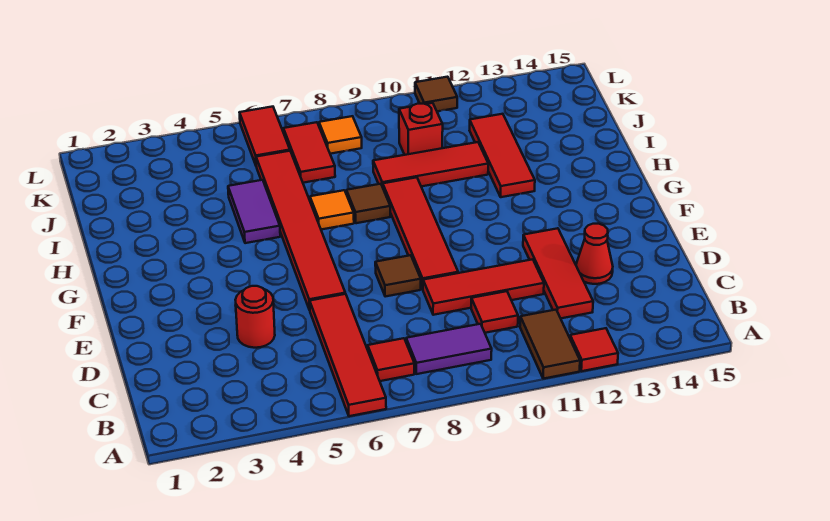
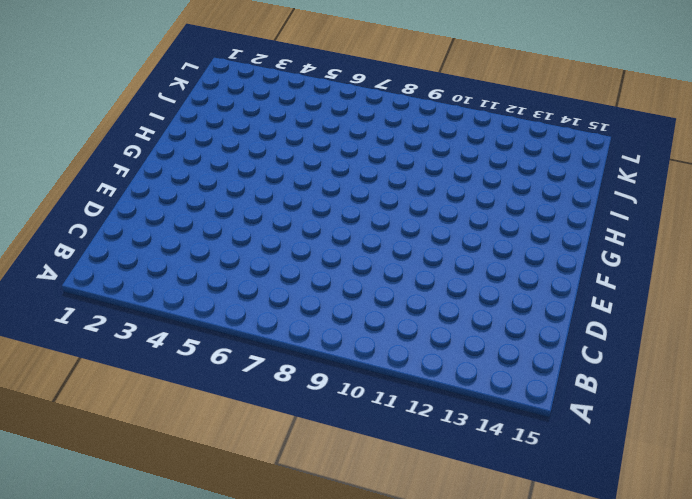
none -> red 1x4 tile [310,294,386,416]
none -> brown 1x2 tile [520,310,580,379]
none -> red 1x1 tile [570,328,618,371]

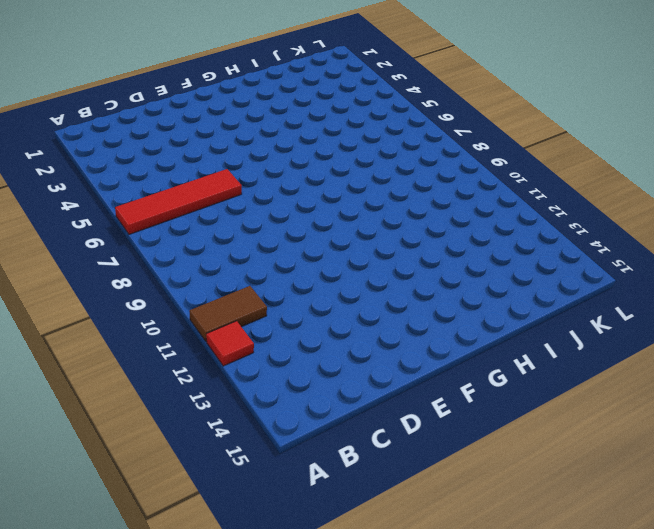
none -> red 1x1 tile [368,338,414,381]
none -> purple 1x2 tile [406,324,492,374]
none -> red 1x1 tile [471,291,518,333]

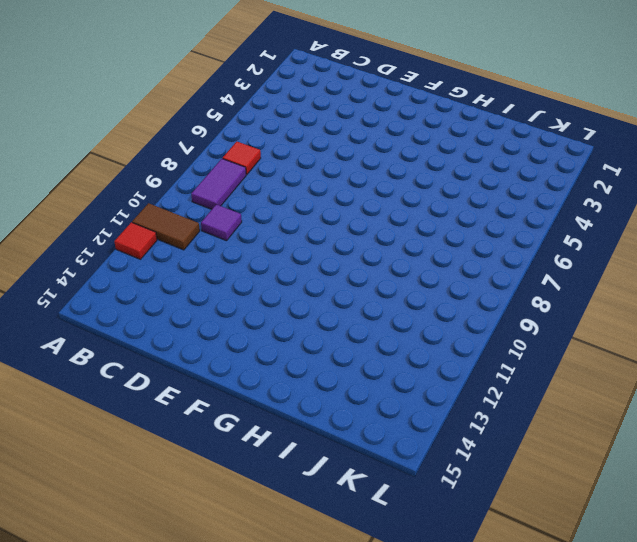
purple 1x1 tile [201,204,242,241] -> red 1x1 tile [471,291,518,333]
none -> red 1x4 tile [310,294,386,416]
none -> red 1x3 tile [523,228,593,318]
none -> red 1x1 round brick [235,286,275,348]

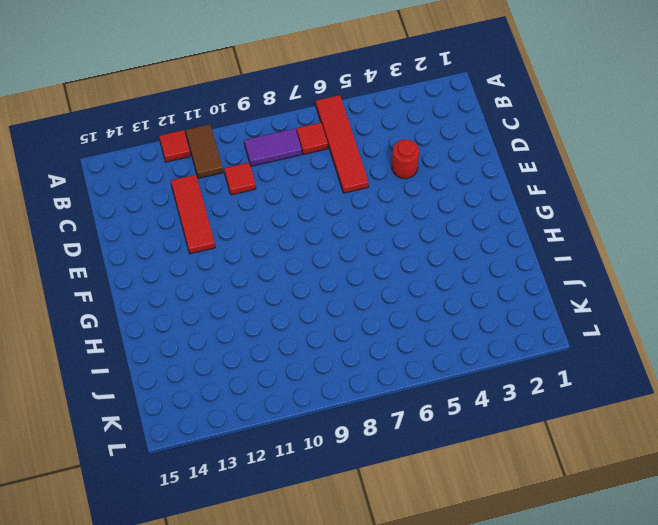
none -> red 1x3 tile [423,259,544,315]
none -> red 1x1 cone [576,224,613,284]
none -> red 1x6 tile [256,151,345,310]

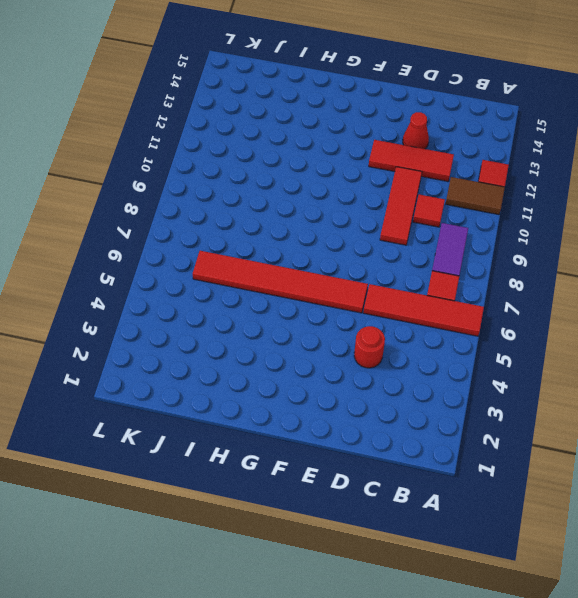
none -> brown 1x1 tile [375,255,421,297]
none -> red 1x4 tile [383,177,458,289]
none -> purple 1x2 tile [228,180,280,243]

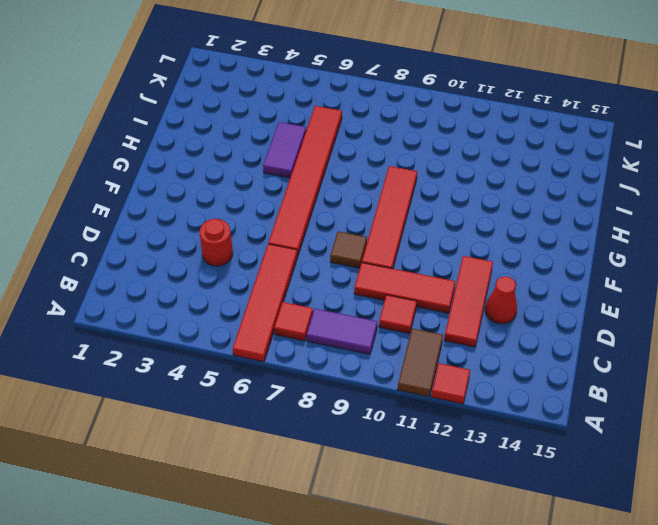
none -> orange 1x1 tile [310,190,354,230]
none -> brown 1x1 tile [346,184,390,223]
none -> red 1x3 tile [470,114,535,197]

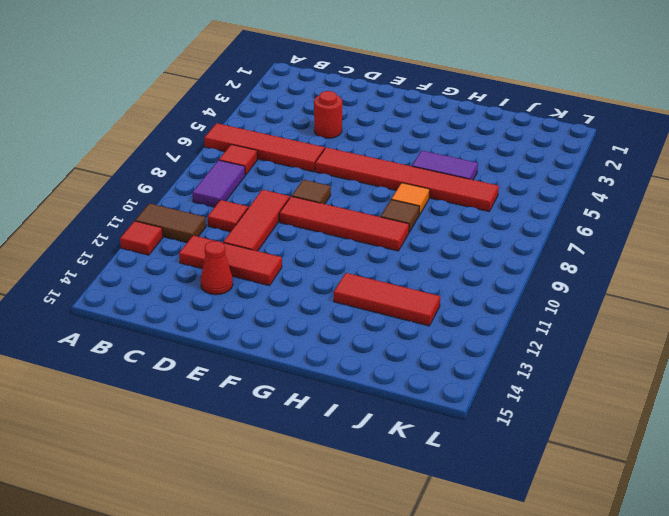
none -> red 1x3 tile [373,142,488,187]
none -> red 1x2 tile [283,122,335,183]
none -> red 1x1 brick [399,103,443,155]

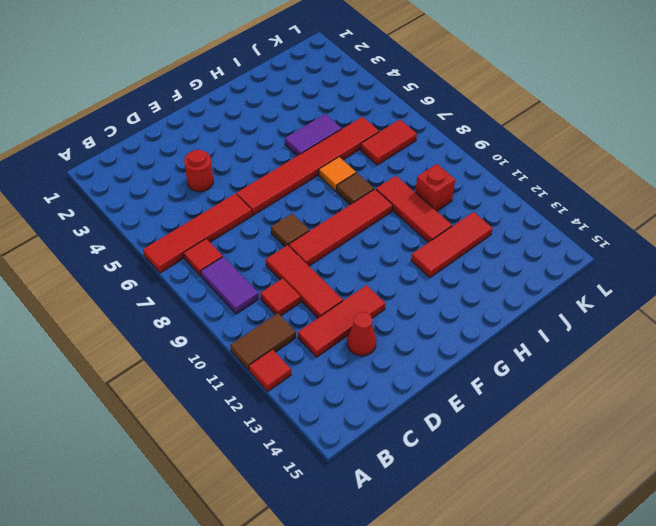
none -> red 1x2 tile [239,107,290,165]
none -> orange 1x1 tile [319,116,362,154]
none -> brown 1x1 tile [415,77,457,111]

